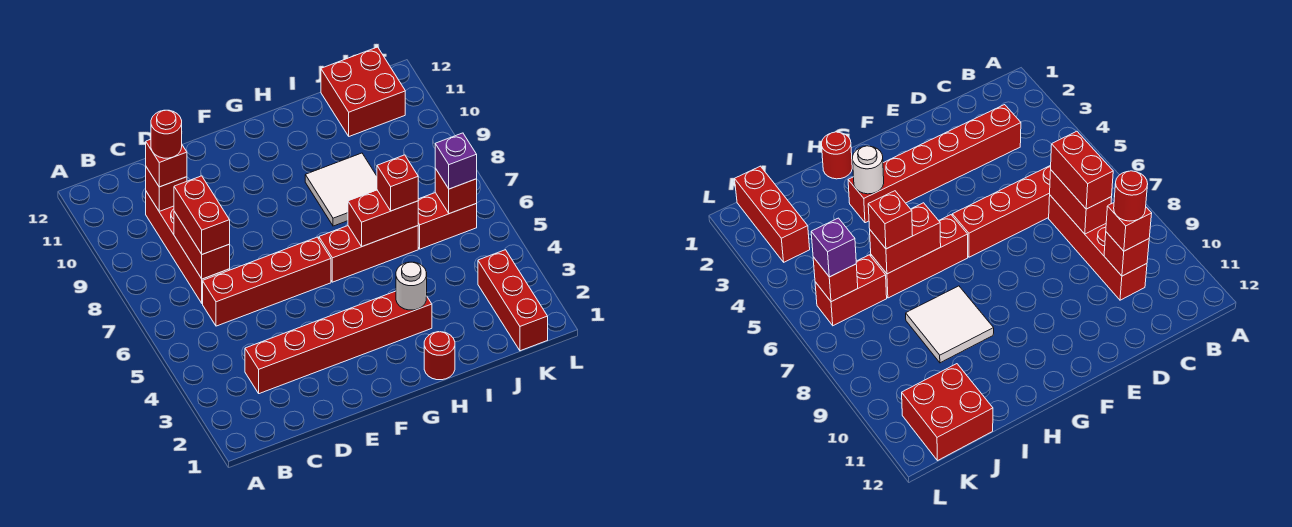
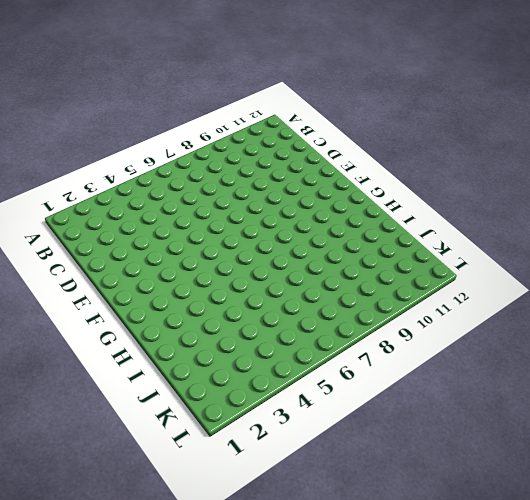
none -> red 1x6 brick [245,291,432,394]
none -> red 1x4 brick [203,237,331,326]
none -> red 1x4 brick [146,192,230,304]

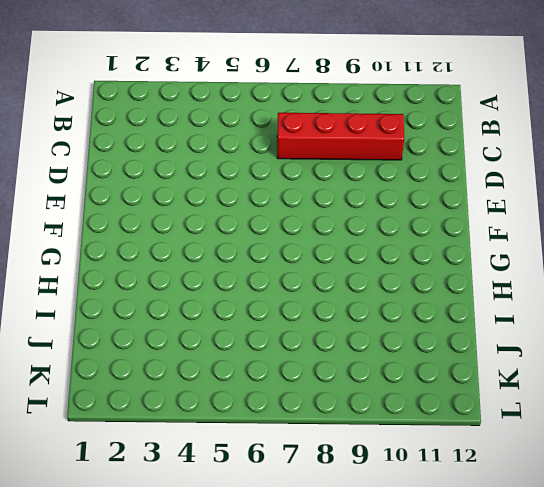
none -> red 1x6 brick [245,291,432,394]
none -> red 1x4 brick [203,237,331,326]
none -> red 1x3 brick [319,226,418,282]

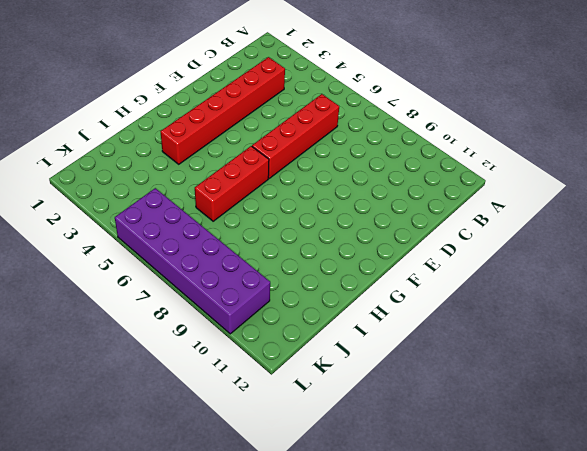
purple 2x6 brick [115,188,270,334] -> red 1x2 brick [418,193,477,249]
none -> red 1x4 brick [146,192,230,304]
none -> red 1x1 round brick [424,332,455,380]
none -> white 2x2 tile [305,153,377,226]

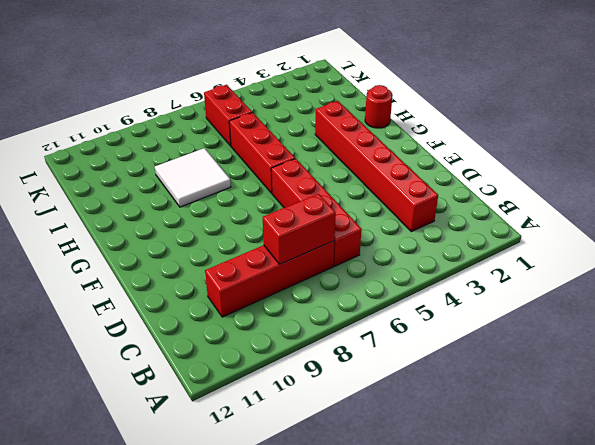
none -> red 2x2 brick [321,47,405,136]
none -> red 1x3 brick [478,250,548,351]
none -> red 1x1 brick [146,167,187,212]

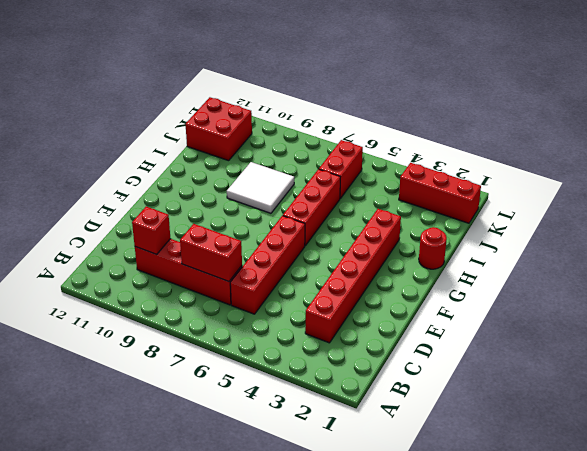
none -> white 1x1 round brick [396,262,427,310]
none -> red 1x2 brick [348,190,418,246]
none -> red 1x1 brick [435,168,477,214]

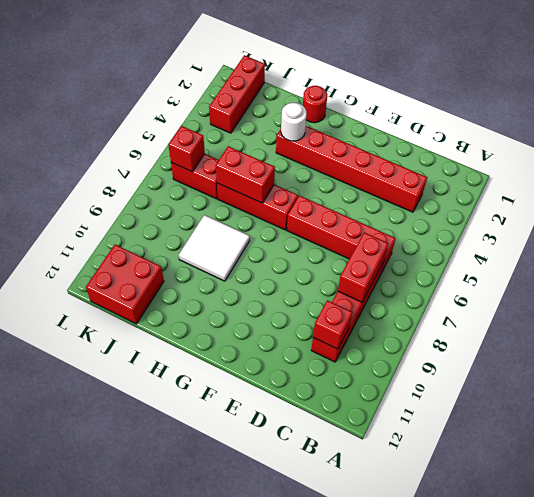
none -> red 1x2 brick [174,176,230,254]
none -> red 1x1 brick [146,139,187,187]
none -> red 1x1 brick [377,155,418,211]

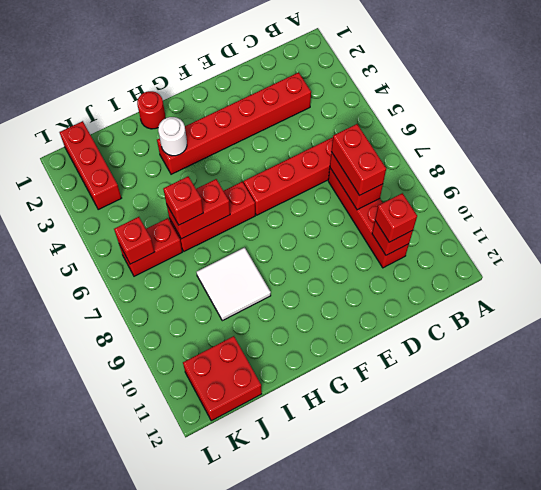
none -> purple 1x1 brick [435,133,477,189]
none -> red 1x1 round brick [151,110,182,158]

